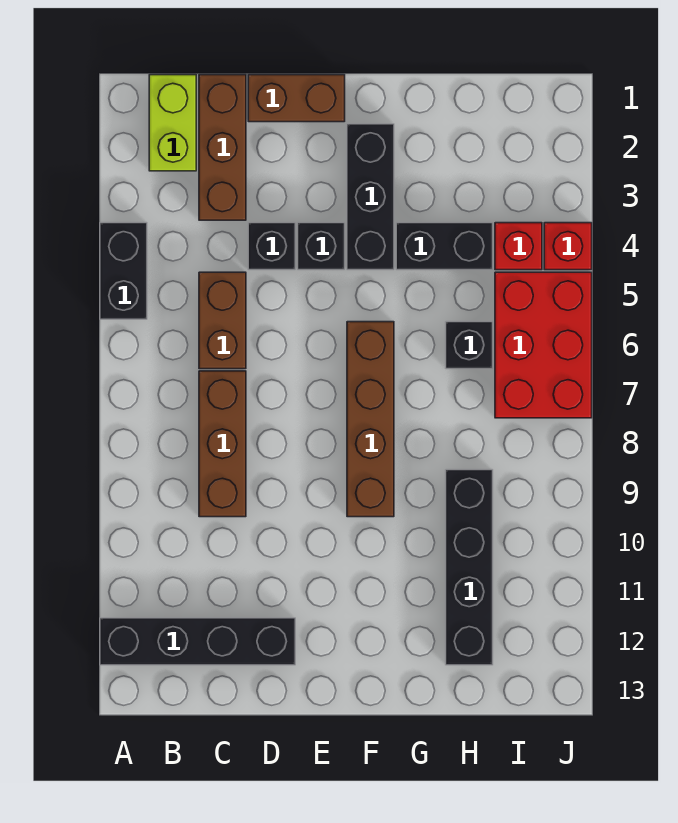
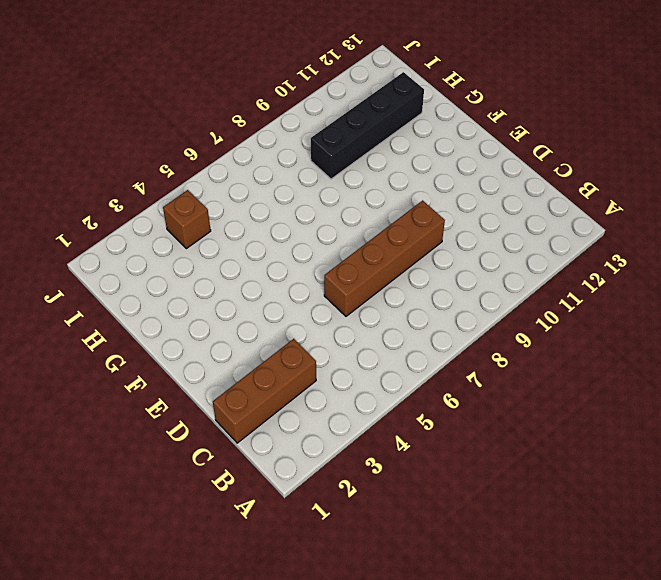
brown 1x4 brick [324,200,445,316] -> brown 1x4 brick moved to [347,322,394,517]
brown 1x1 brick [163,190,211,249] -> red 1x1 brick [495,223,542,270]
none -> black 1x2 brick [100,223,147,319]
none -> black 1x4 brick [100,618,295,665]
none -> lime 1x2 brick [149,75,196,171]

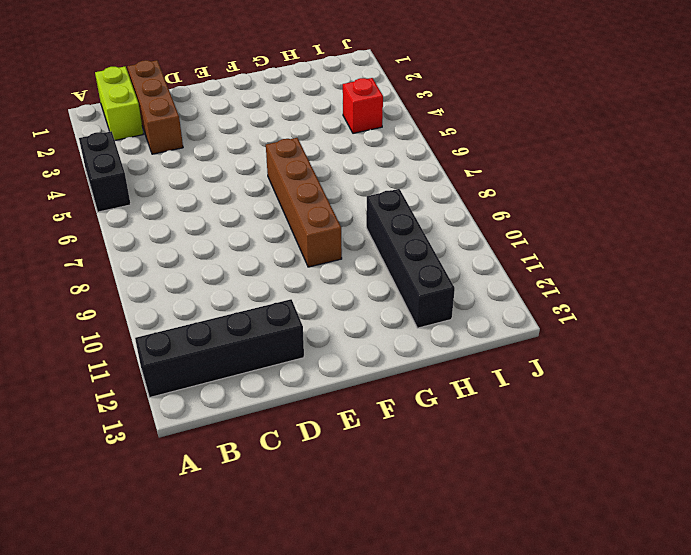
none -> brown 1x2 brick [199,272,246,369]
none -> brown 1x3 brick [199,371,246,517]
none -> brown 1x2 brick [248,75,345,122]

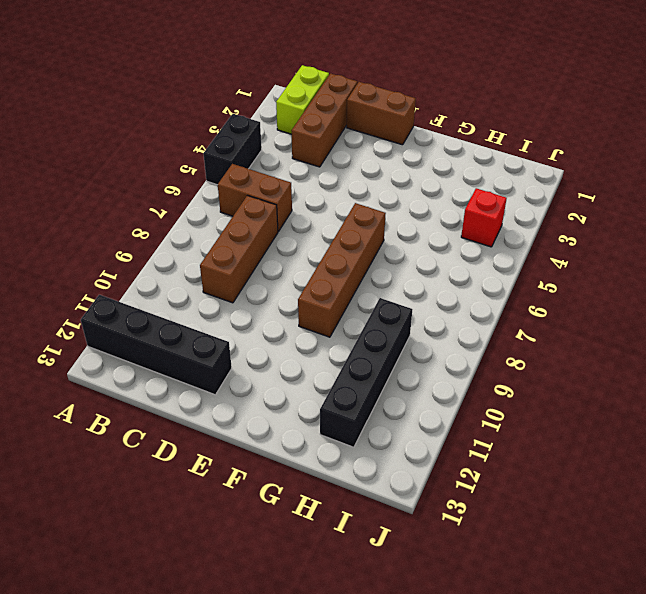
brown 1x2 brick [218,164,292,231] -> brown 1x2 brick turned to [199,272,246,369]
none -> black 1x1 brick [248,223,295,270]
none -> black 1x1 brick [298,223,345,270]
none -> black 1x3 brick [347,124,394,270]

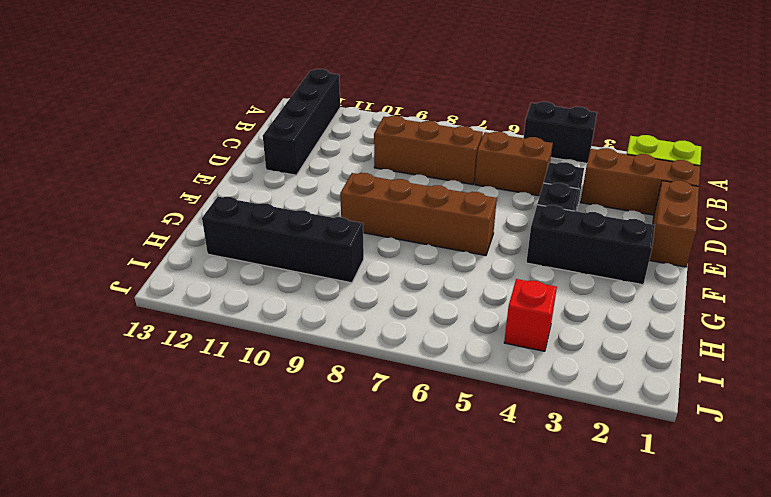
none -> black 1x2 brick [396,223,493,270]
none -> black 1x1 brick [446,322,493,369]
none -> red 2x3 brick [495,272,592,418]

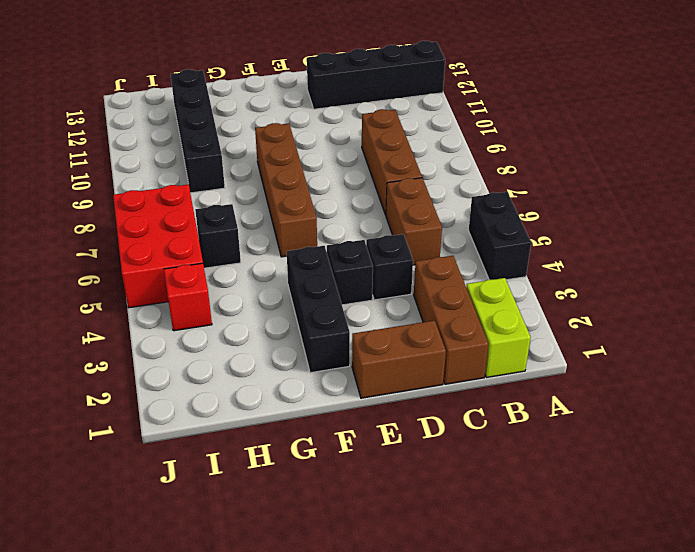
none -> black 1x2 brick [396,223,493,270]
none -> red 1x1 brick [544,223,592,270]

